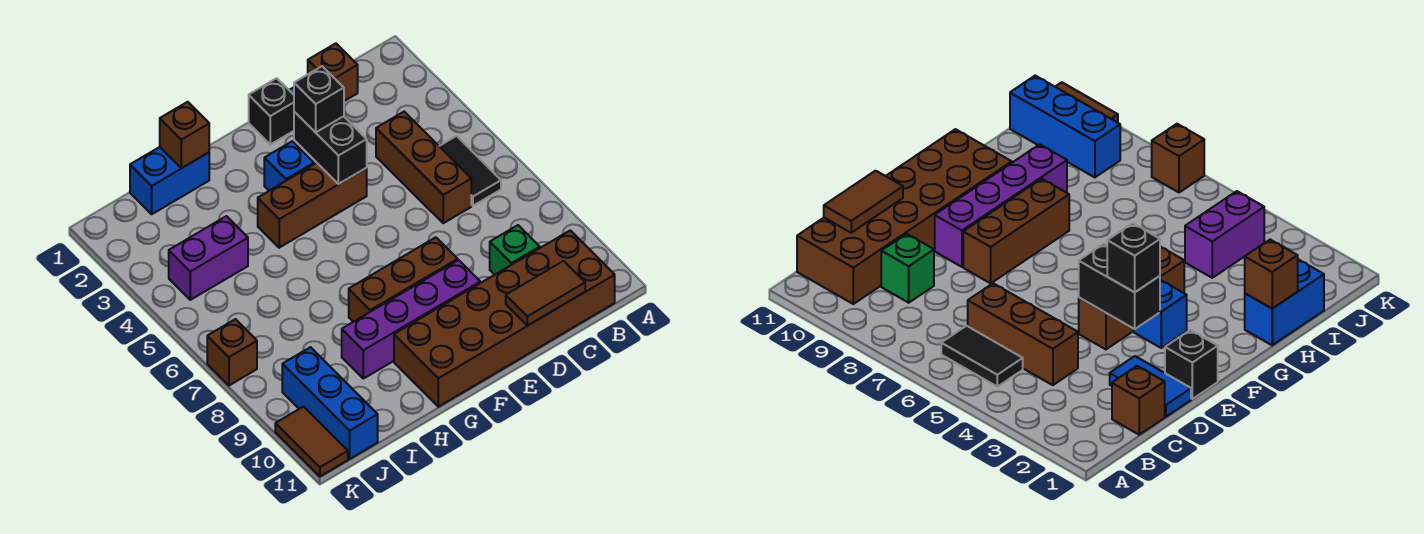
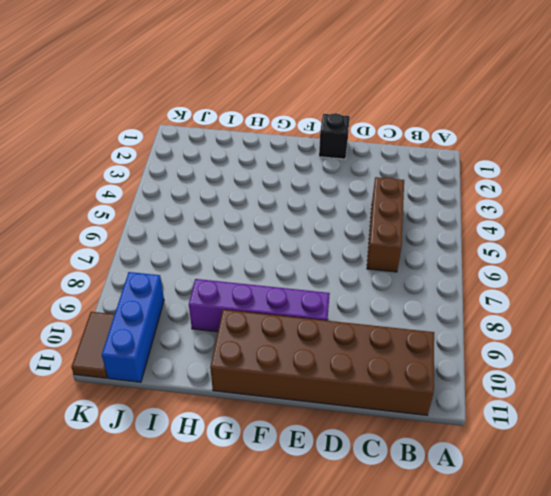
none -> black 1x2 tile [439,136,501,206]
none -> brown 1x1 brick [308,43,358,101]
none -> green 1x1 brick [490,225,540,275]

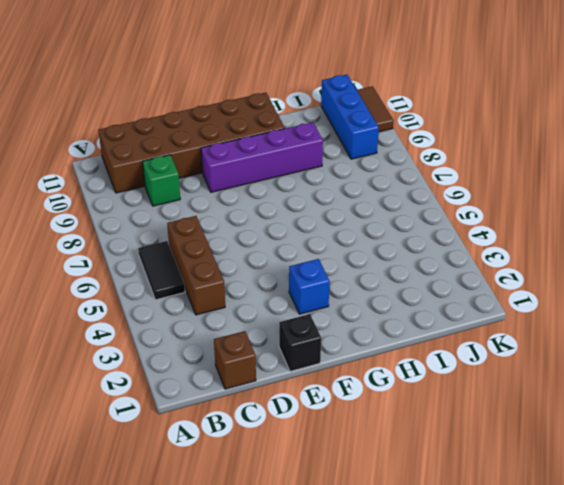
none -> blue 1x2 tile [1110,356,1191,417]
none -> brown 1x3 brick [258,163,367,248]
none -> brown 1x3 brick [349,237,458,322]

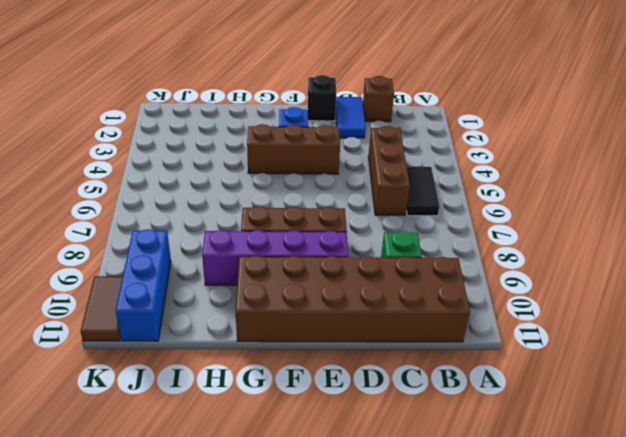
none -> blue 1x2 brick [130,147,209,214]
none -> purple 1x2 brick [169,216,248,300]
none -> brown 1x1 brick [207,319,257,385]

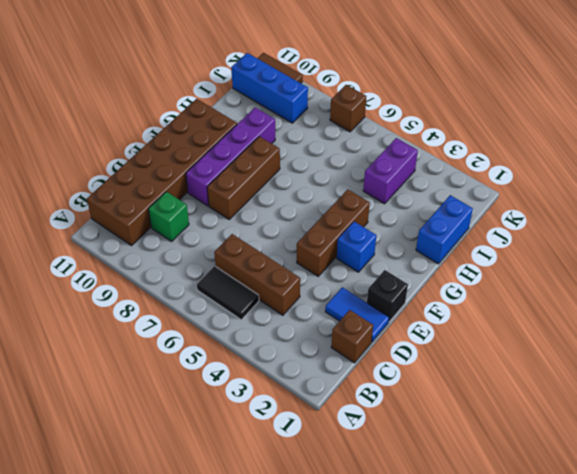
none -> brown 1x2 tile [506,261,585,326]
none -> black 1x2 brick [294,112,367,184]
none -> brown 1x1 brick [160,102,209,168]

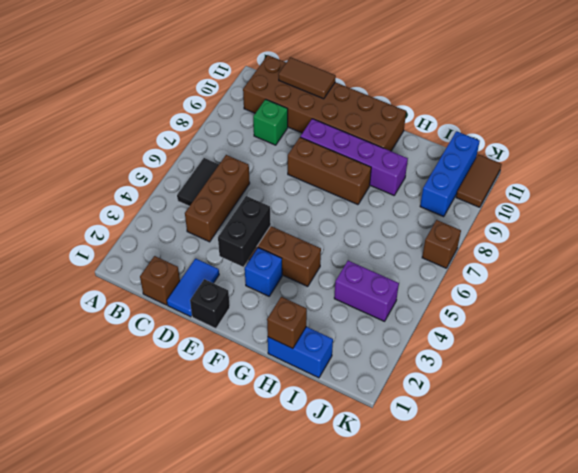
none -> black 1x1 brick [294,66,344,133]

